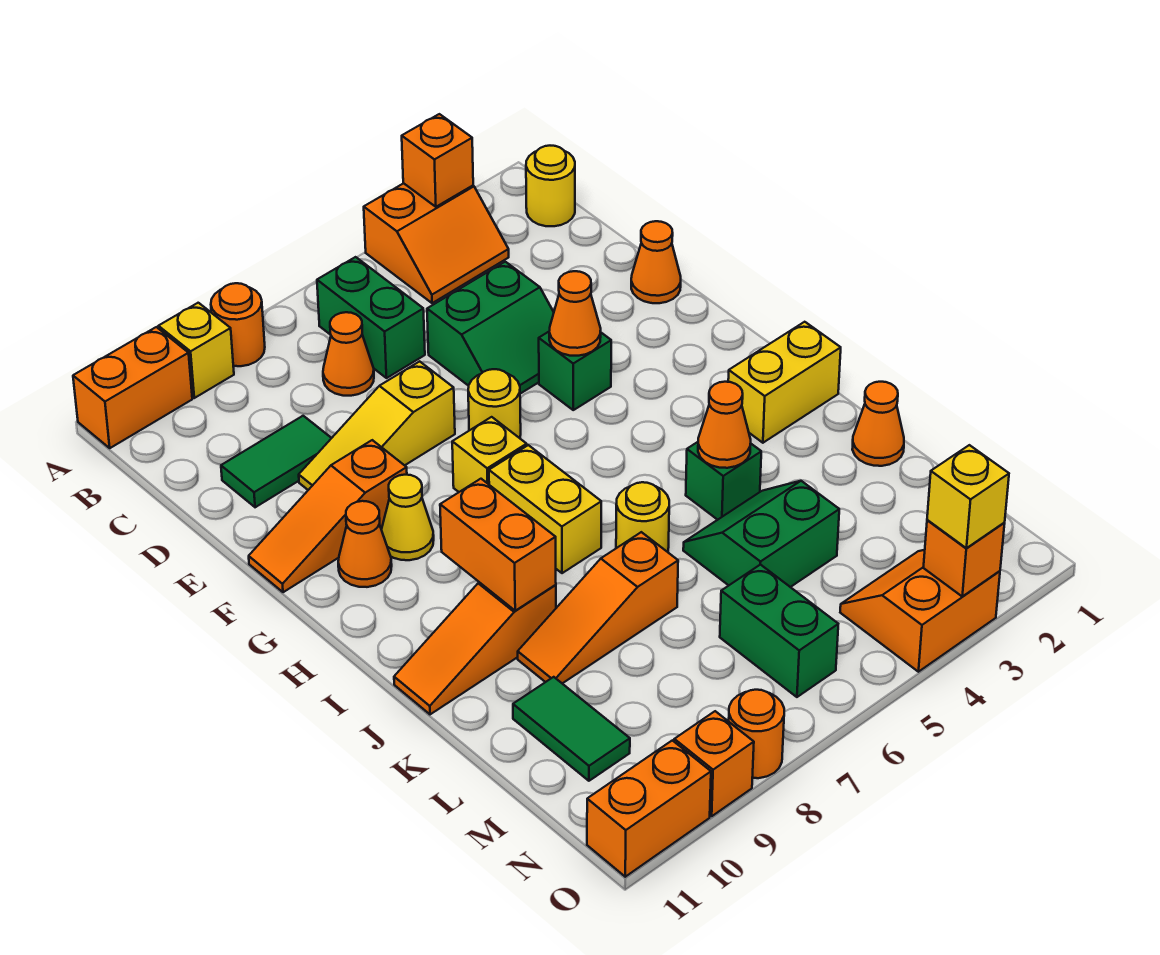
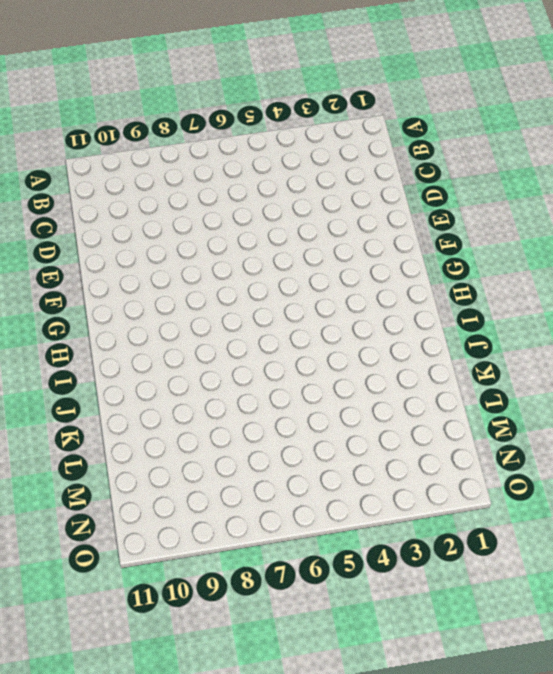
none -> orange 2x2 slope [364,183,509,303]
none -> orange 1x1 round brick [211,283,265,366]
none -> yellow 1x1 brick [158,303,234,398]
none -> orange 1x2 brick [73,327,192,448]

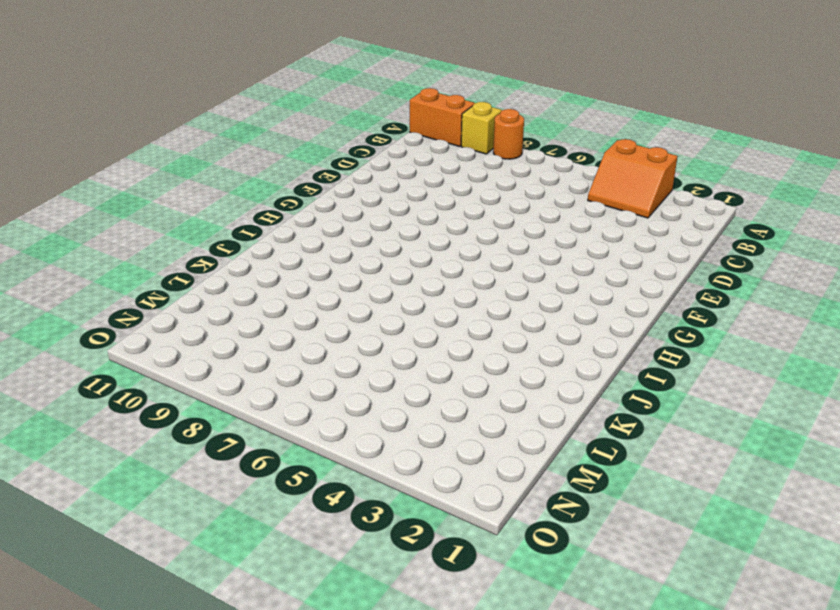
none -> yellow 1x1 round brick [526,146,575,226]
none -> green 1x2 brick [317,257,425,378]
none -> orange 1x1 cone [323,312,374,396]
none -> green 2x2 slope [427,262,554,394]

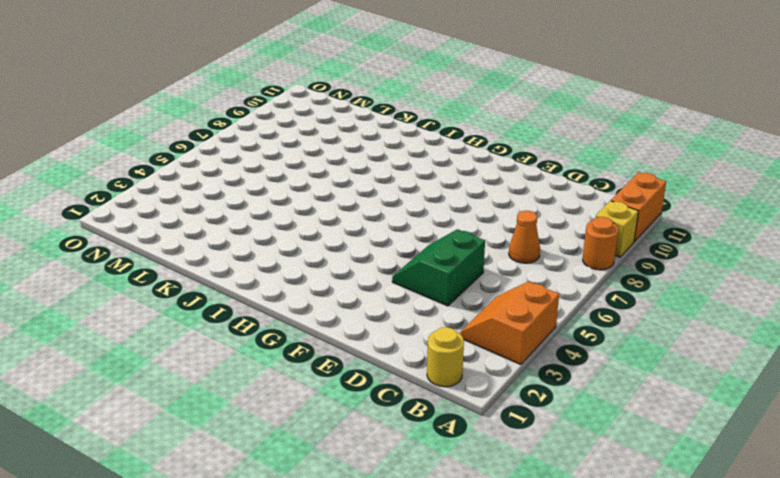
none -> green 1x2 brick [317,257,425,378]
none -> green 1x2 tile [221,416,331,507]
none -> orange 1x1 cone [631,221,681,303]
none -> yellow 1x3 slope [299,361,455,490]

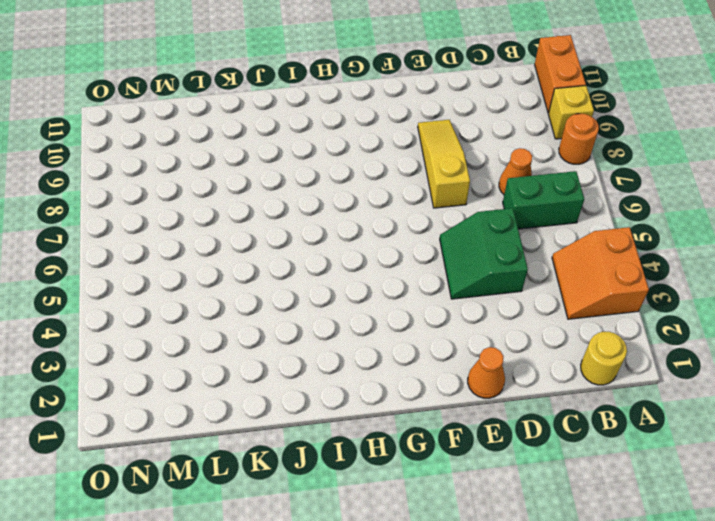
none -> green 1x2 tile [221,416,331,507]
none -> green 1x1 brick [539,332,611,410]
none -> yellow 1x1 round brick [468,369,521,438]
none -> orange 1x3 slope [249,440,407,592]

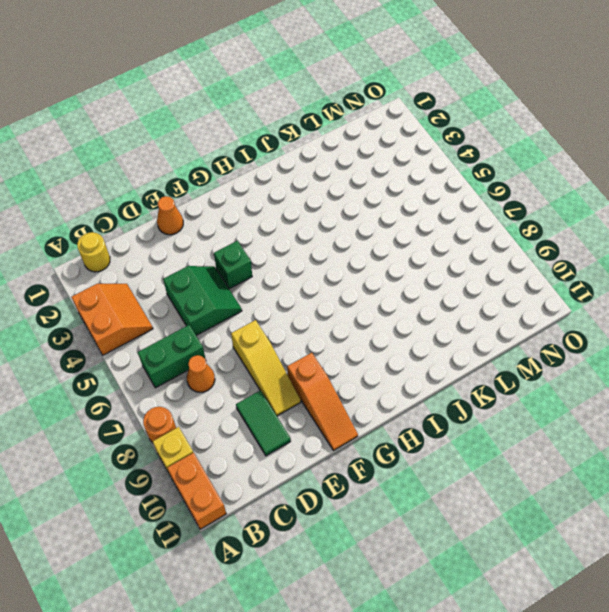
none -> yellow 1x1 round brick [468,369,521,438]
none -> yellow 1x1 brick [452,417,527,492]
none -> yellow 1x1 cone [381,475,434,560]
none -> orange 1x1 cone [338,501,392,587]

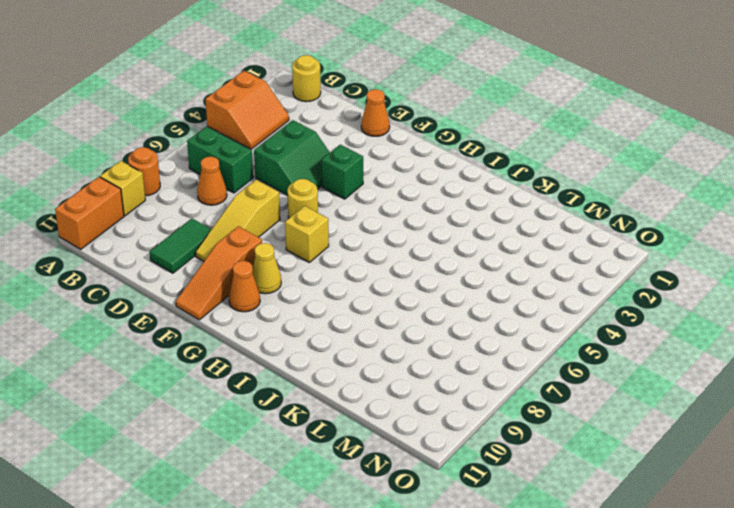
none -> yellow 1x2 brick [489,445,601,573]
none -> yellow 1x2 brick [728,322,841,443]
none -> green 1x1 brick [686,442,761,520]
none -> yellow 1x1 round brick [616,482,669,552]

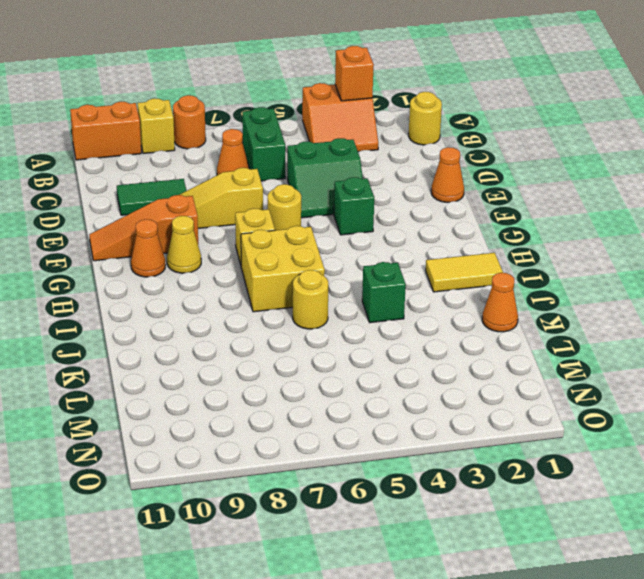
yellow 2x2 brick [241,226,325,312] -> yellow 1x2 brick [489,445,601,573]
yellow 1x2 tile [426,253,503,292] -> yellow 1x2 brick [728,322,841,443]
none -> orange 1x3 slope [394,582,556,714]
none -> green 2x2 slope [683,481,839,587]
none -> orange 1x3 slope [518,532,678,684]
none -> green 1x2 tile [513,677,630,781]

